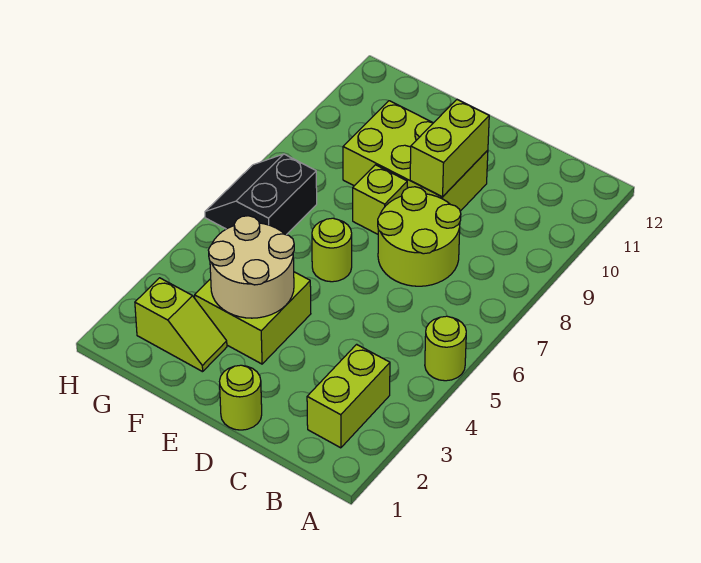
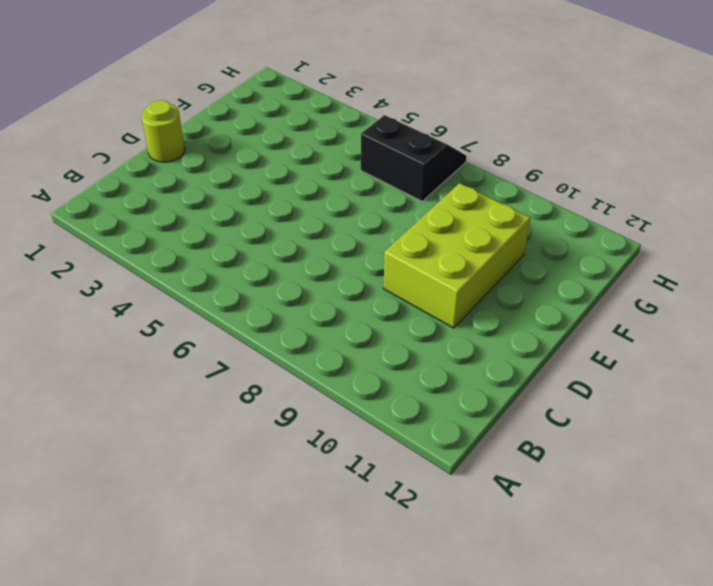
none -> lime 1x1 round brick [425,316,466,381]
none -> lime 1x2 brick [307,344,390,448]
none -> lime 2x2 round brick [378,187,461,286]

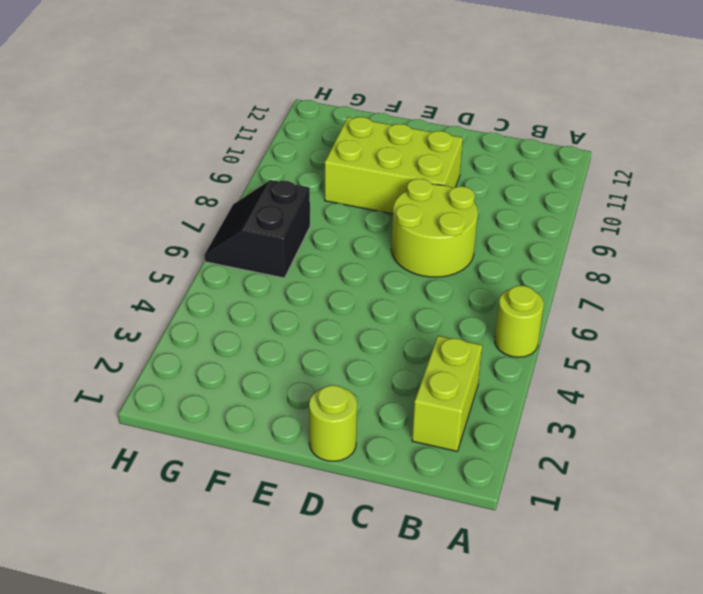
none -> lime 2x2 brick [195,272,311,364]
none -> lime 1x1 round brick [312,218,352,282]
none -> lime 1x1 brick [353,165,407,234]

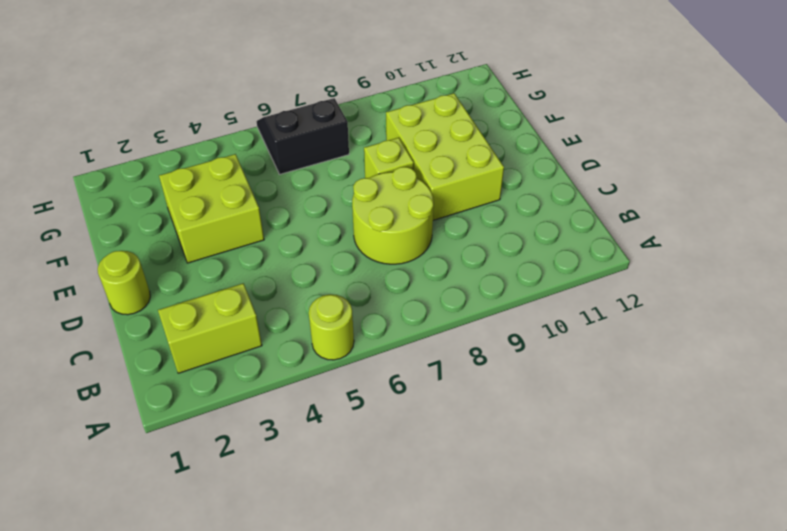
none -> lime 1x1 round brick [312,218,352,282]
none -> lime 1x2 slope [135,278,227,372]
none -> lime 1x2 brick [410,99,489,197]

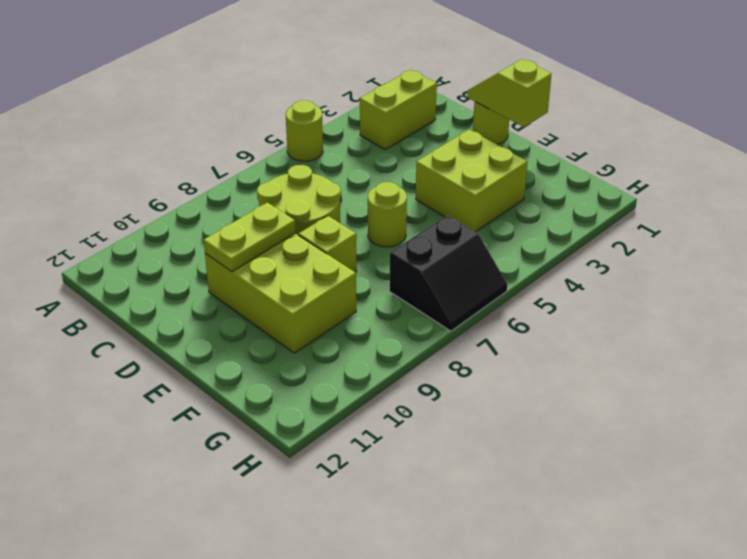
lime 1x2 slope [467,59,551,127] -> lime 1x2 slope moved to [135,278,227,372]
lime 1x2 plate [204,202,295,272] -> lime 1x2 brick [410,99,489,197]
none -> tan 2x2 round brick [209,216,294,318]

